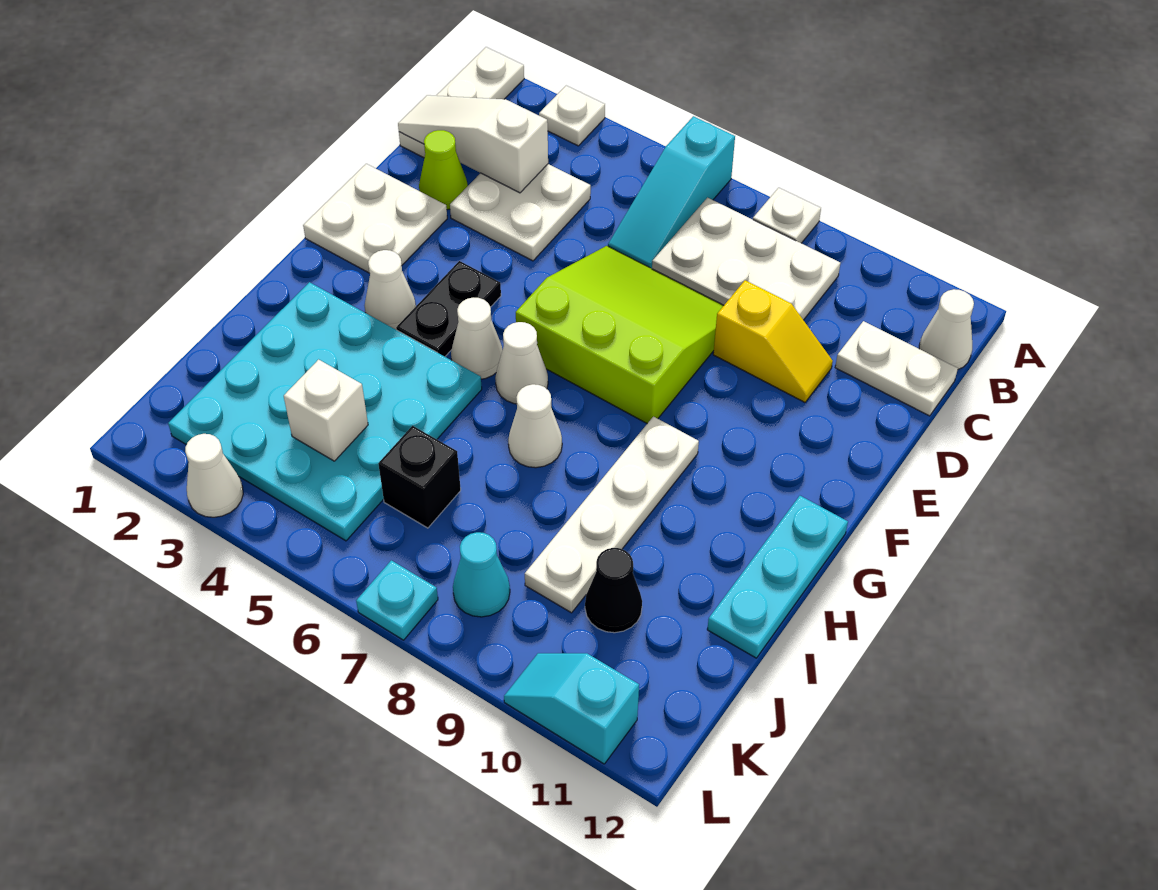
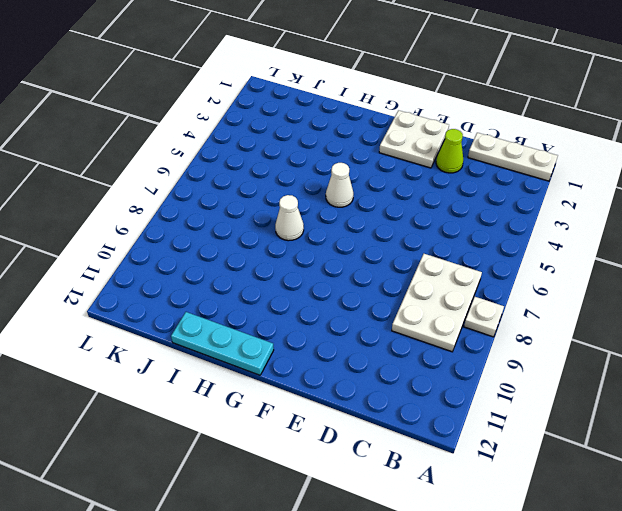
none -> white 1x1 plate [539,86,605,146]
none -> cyan 1x3 slope [608,116,735,269]
none -> white 1x1 cone [919,289,974,369]

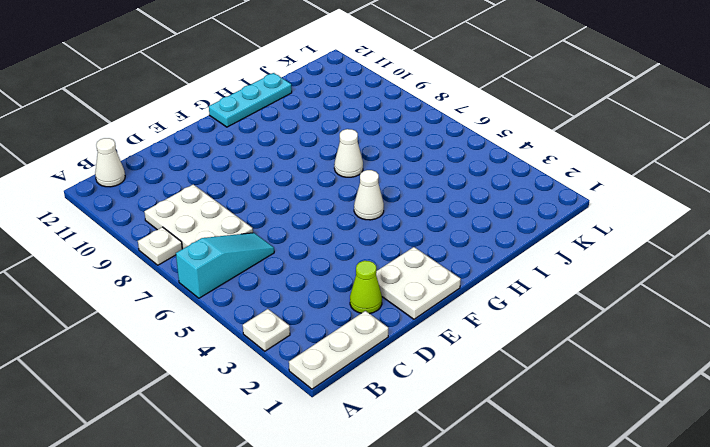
none -> white 2x2 plate [450,164,591,261]
none -> white 1x2 plate [835,321,958,416]
none -> lime 3x3 slope [516,246,724,423]

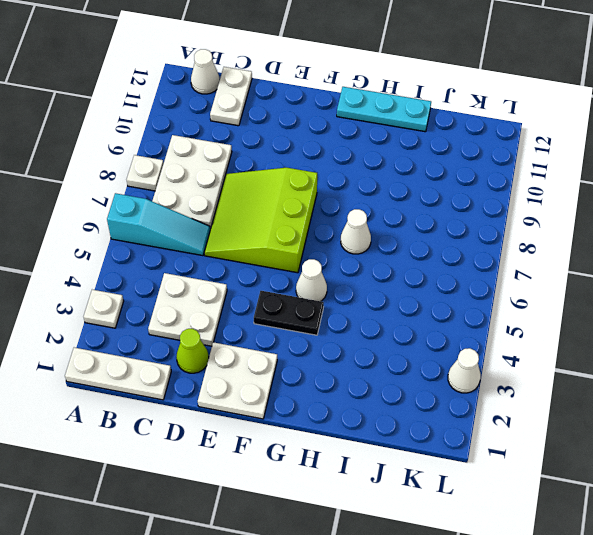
none -> yellow 1x2 slope [713,280,833,402]
none -> white 1x1 cone [365,250,416,330]
none -> white 1x1 cone [495,322,548,404]

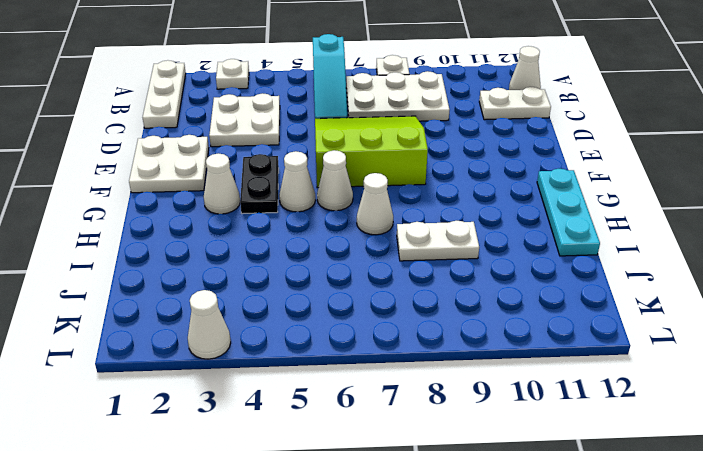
white 1x2 plate [397,221,479,261] -> white 1x4 plate [525,417,699,613]
none -> lime 1x1 cone [419,130,468,210]
none -> yellow 1x2 slope [713,280,833,402]
none -> cyan 4x4 plate [168,282,482,541]

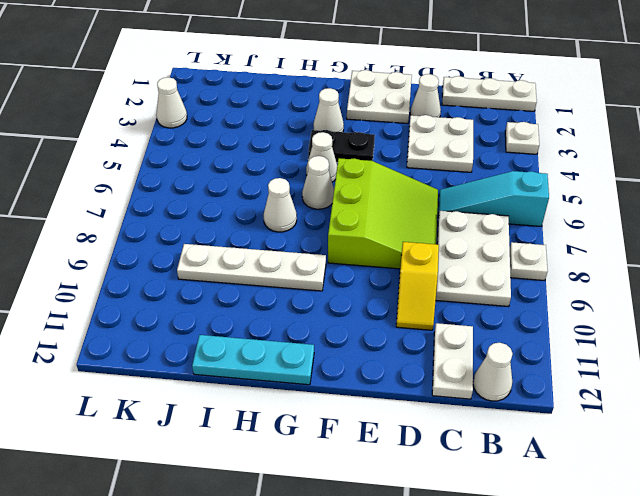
white 1x1 cone [410,74,441,117] -> lime 1x1 cone [419,130,468,210]
none -> cyan 4x4 plate [168,282,482,541]
none -> black 1x1 brick [378,426,461,528]
none -> black 1x1 cone [585,548,642,633]

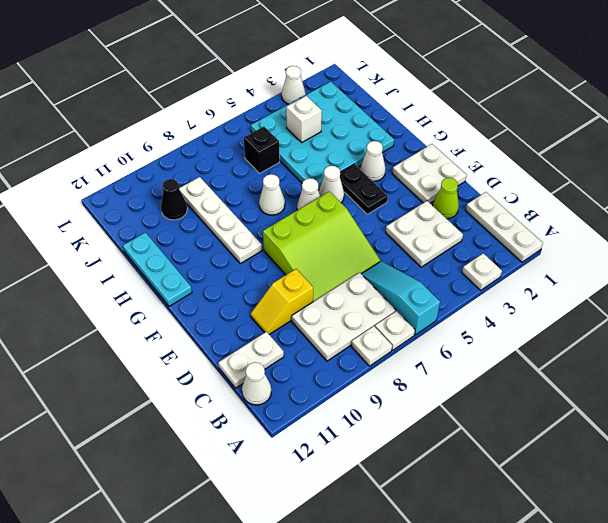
white 1x1 plate [375,311,415,350] -> none
none -> cyan 1x1 cone [453,532,510,617]
none -> cyan 1x1 plate [356,560,438,640]
none -> cyan 1x2 slope [504,653,639,764]

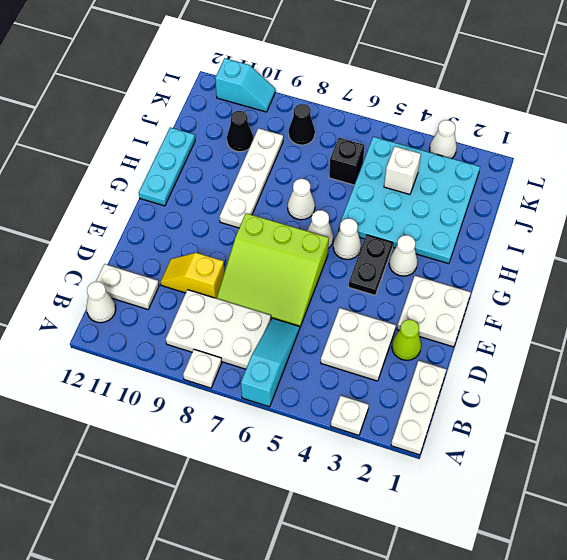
black 1x1 cone [289,104,315,145] -> cyan 1x1 cone [453,532,510,617]
none -> cyan 1x1 plate [356,560,438,640]
none -> white 1x3 slope [398,95,548,193]

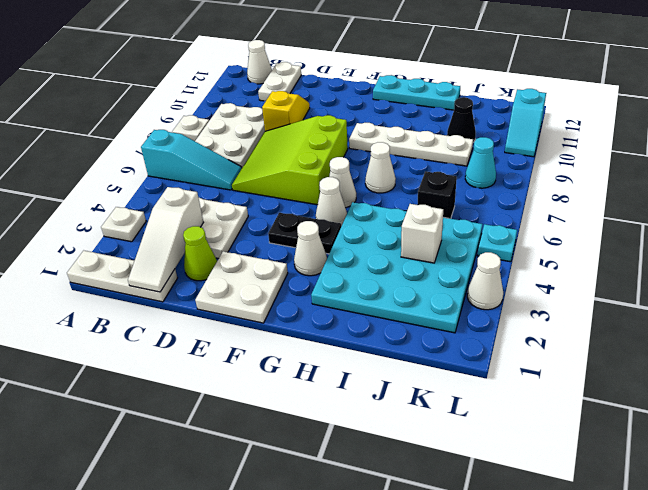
cyan 1x1 plate [477,224,517,262] -> cyan 1x1 plate moved to [356,560,438,640]

